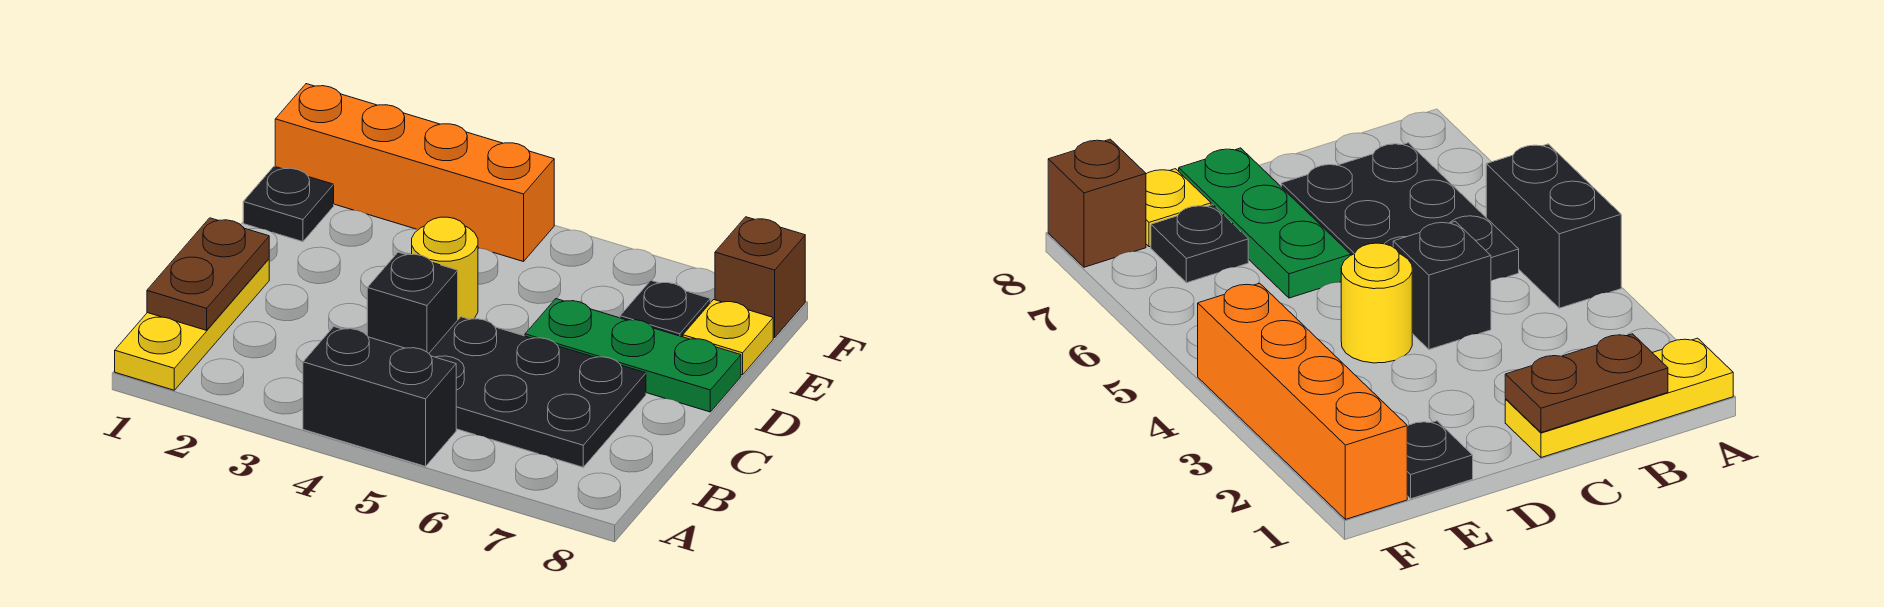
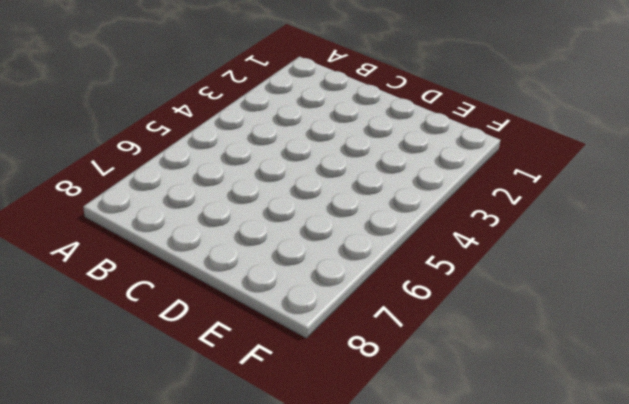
none -> yellow 1x3 plate [115,259,269,390]
none -> black 1x2 brick [303,327,456,466]
none -> black 2x3 plate [429,317,646,467]

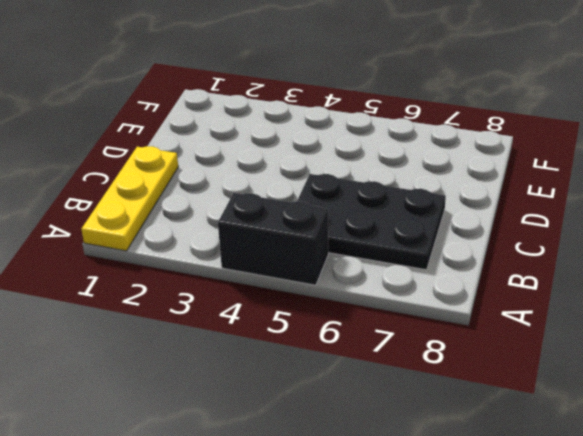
none -> black 1x1 brick [367,252,458,353]
none -> yellow 1x1 round brick [412,217,478,319]
none -> green 1x3 plate [525,299,741,412]

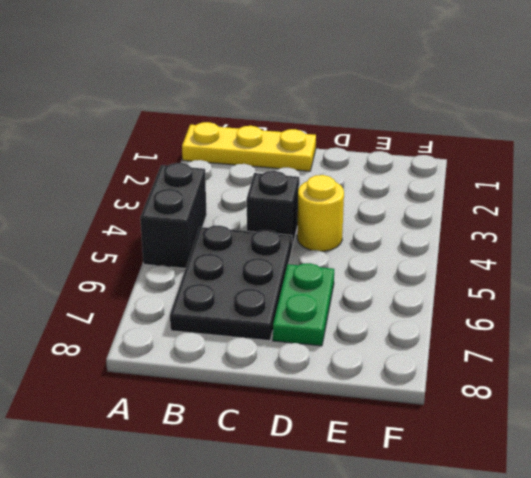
green 1x2 plate [273,263,334,346] -> green 1x3 plate [525,299,741,412]
none -> black 1x1 plate [243,166,334,242]
none -> black 1x1 plate [620,281,710,337]
none -> yellow 1x1 plate [683,300,773,375]

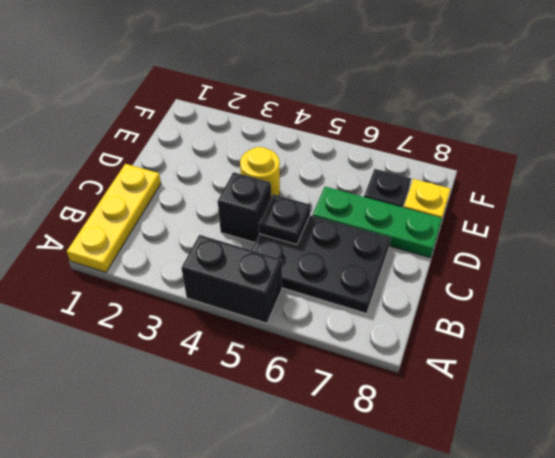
black 1x1 plate [259,194,311,245] -> black 1x1 plate moved to [243,166,334,242]
none -> orange 1x4 brick [275,84,554,262]
none -> brown 1x1 brick [715,217,805,338]
none -> brown 1x2 plate [147,218,269,330]

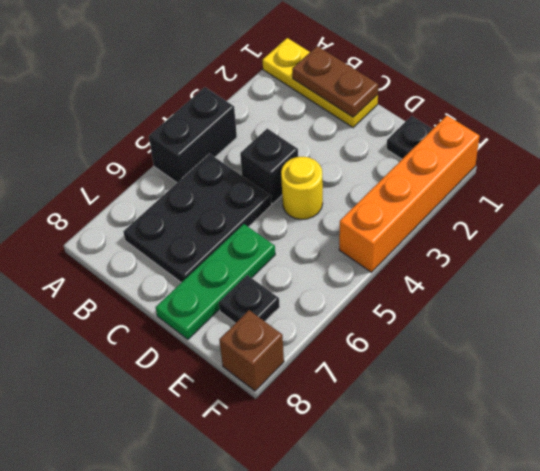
none -> yellow 1x1 plate [683,300,773,375]

